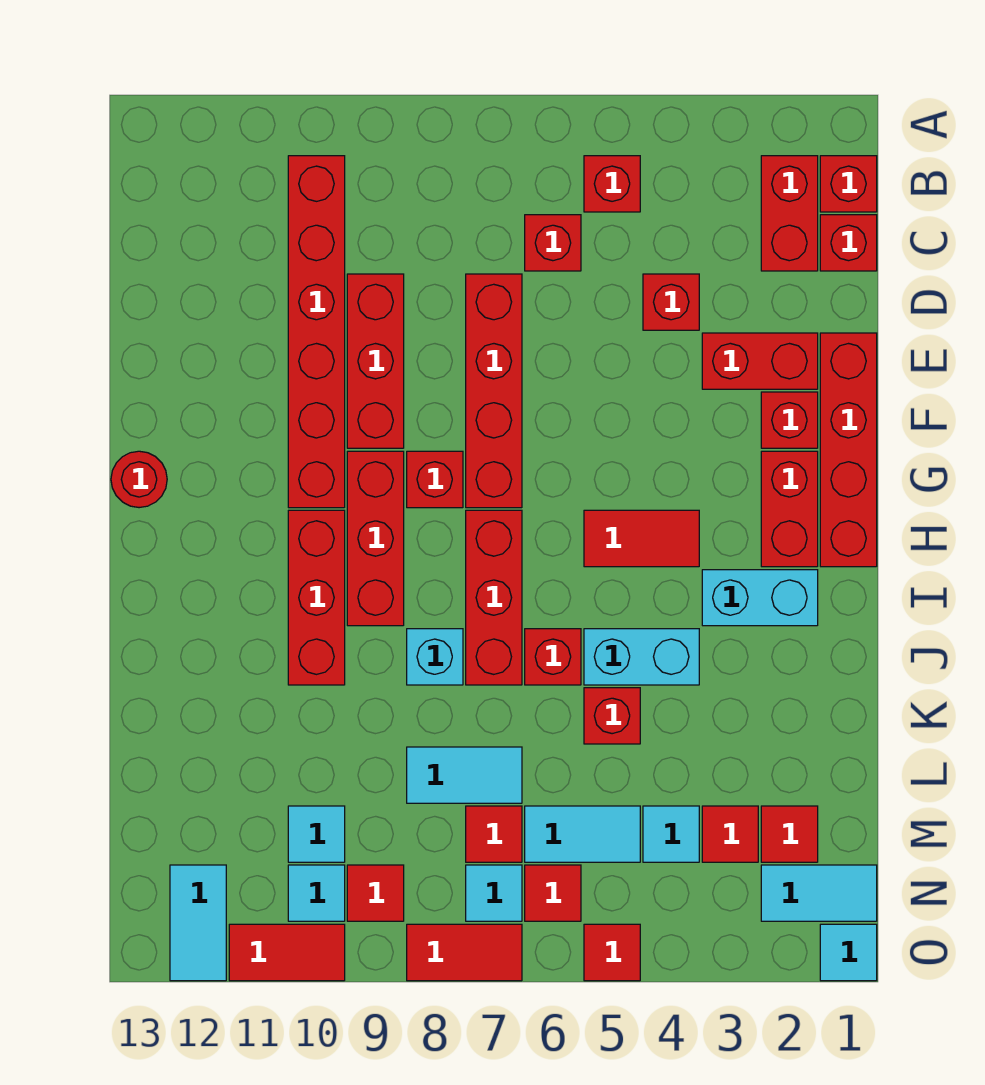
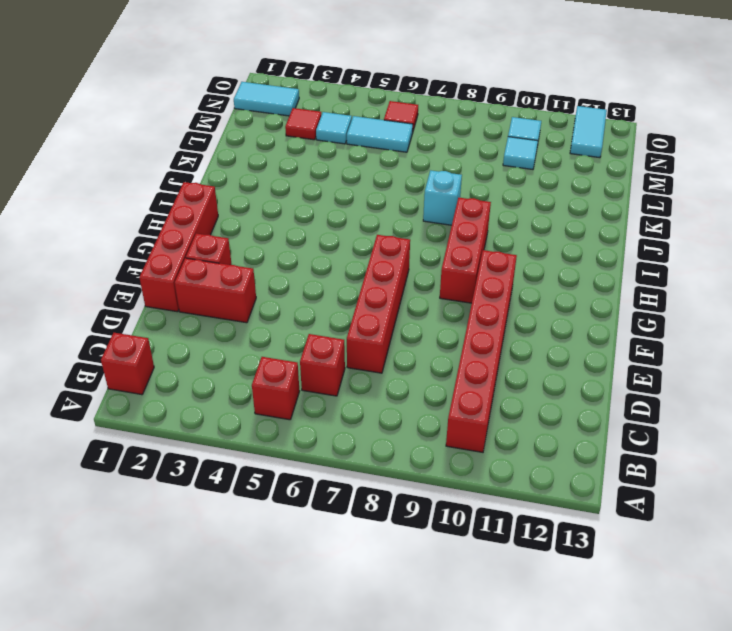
none -> red 1x2 brick [761,156,818,271]
none -> red 1x1 brick [820,215,877,271]
none -> red 1x1 brick [643,274,699,330]
none -> red 1x3 brick [347,274,404,448]

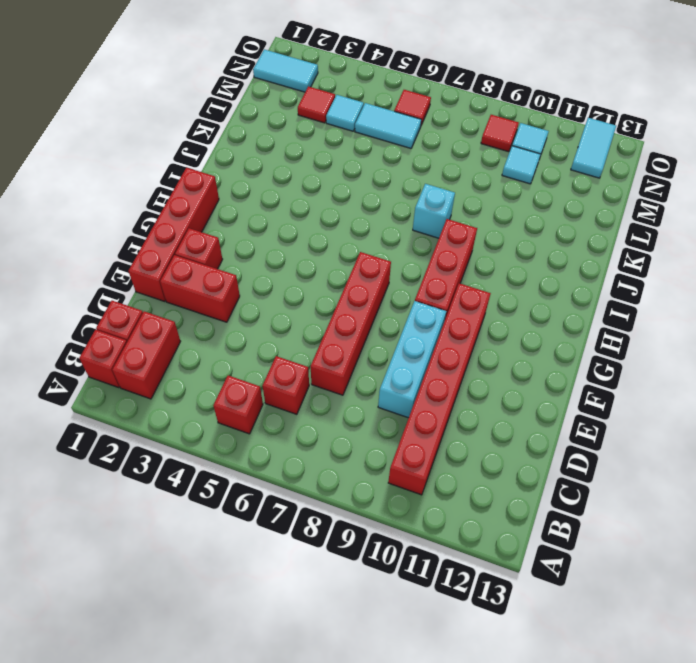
cyan 1x3 brick [378,301,447,418] -> red 1x3 brick [347,274,404,448]
none -> red 1x1 brick [643,274,699,330]
none -> red 1x2 brick [761,451,818,567]
none -> red 1x1 brick [407,451,463,508]
none -> red 1x1 round brick [111,451,167,508]

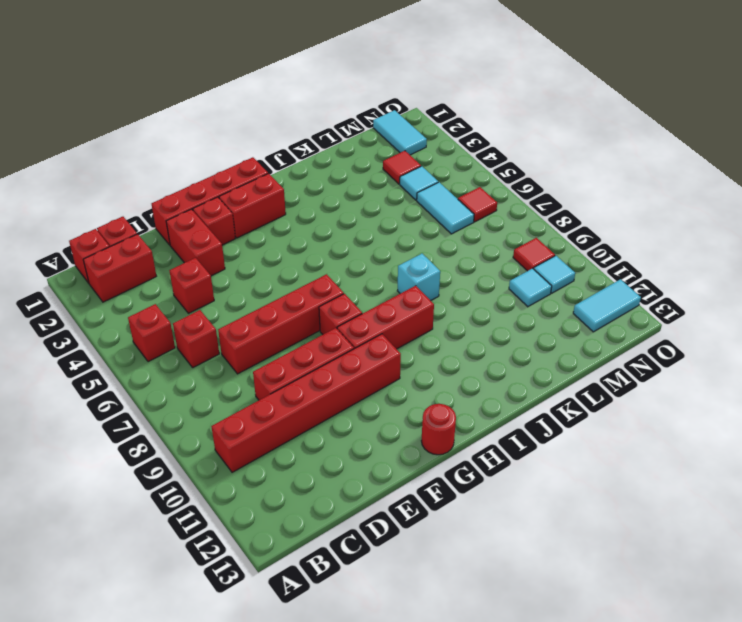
none -> red 1x2 tile [584,510,699,567]
none -> red 1x3 brick [466,510,522,685]
none -> red 1x3 brick [288,510,345,685]
none -> cyan 1x2 brick [702,570,818,626]

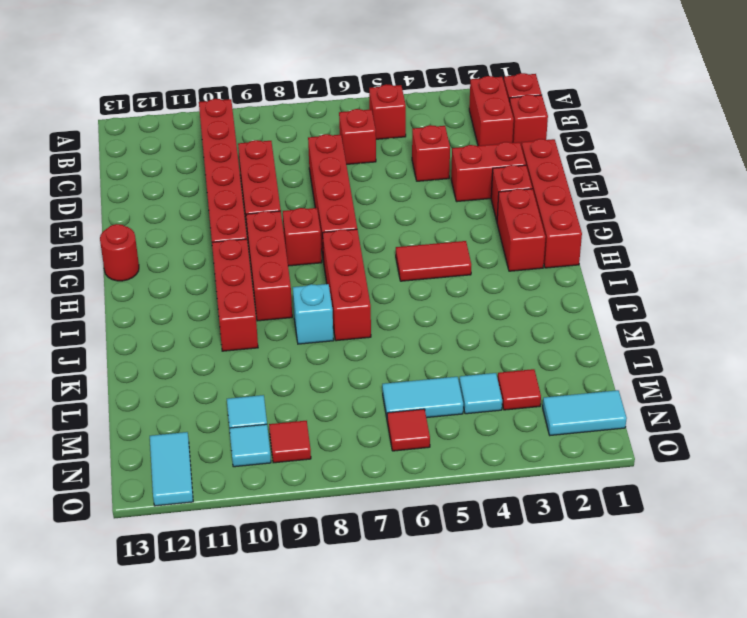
none -> cyan 1x2 brick [702,570,818,626]
none -> cyan 1x2 brick [584,629,699,685]
none -> red 1x1 brick [525,629,581,685]
none -> red 1x1 brick [584,688,640,744]

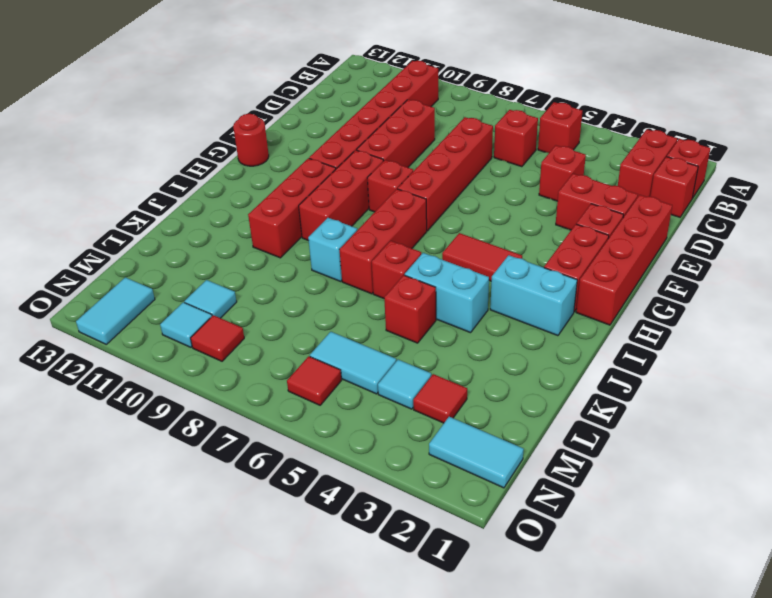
none -> cyan 1x2 tile [407,747,522,803]
none -> red 1x1 tile [761,806,818,862]
none -> red 1x1 tile [466,806,522,862]
none -> cyan 1x1 tile [466,865,522,921]

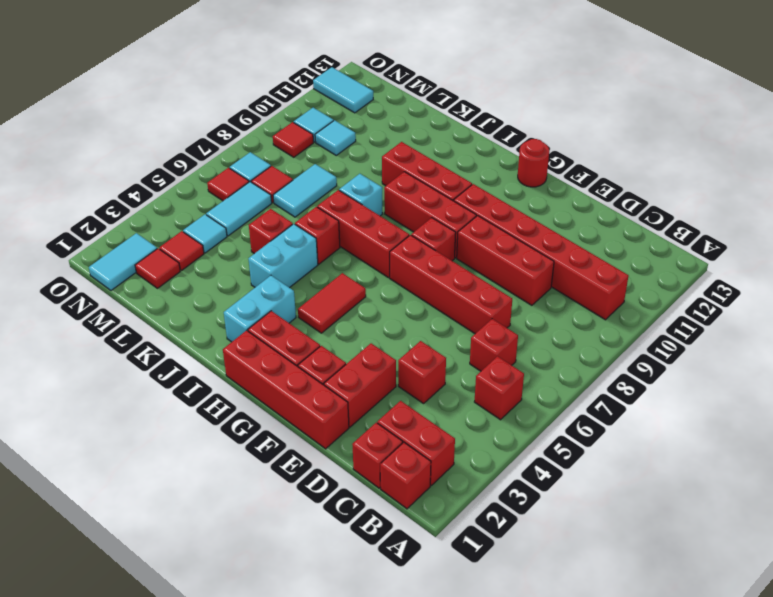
none -> cyan 1x1 tile [820,924,877,981]
none -> red 1x1 tile [584,924,640,981]
none -> red 1x2 tile [407,924,522,981]
none -> red 1x2 tile [229,924,345,981]

